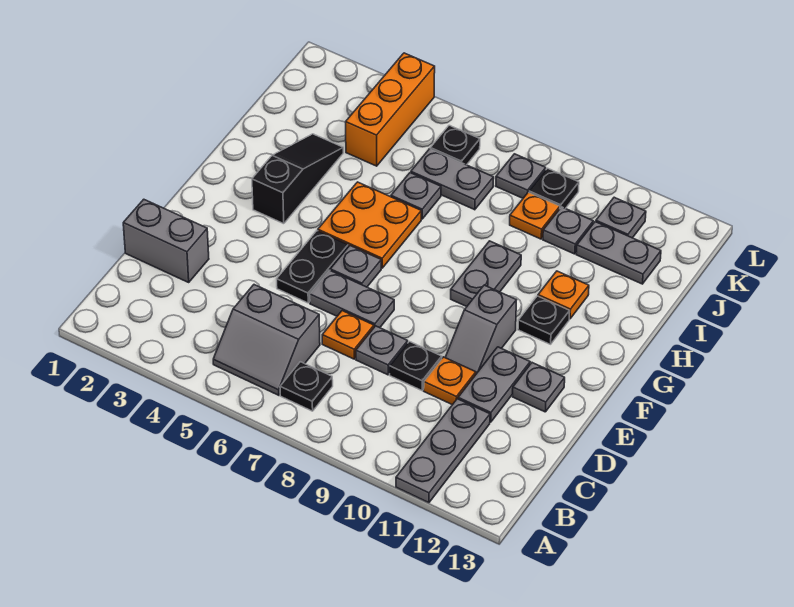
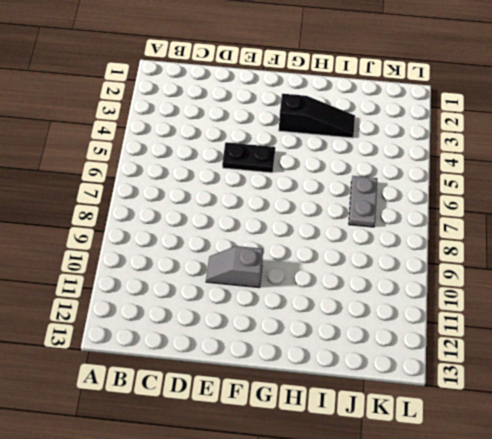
none -> grey 1x3 plate [396,399,490,503]
none -> grey 2x2 slope [213,285,320,395]
none -> black 1x1 plate [280,362,333,411]

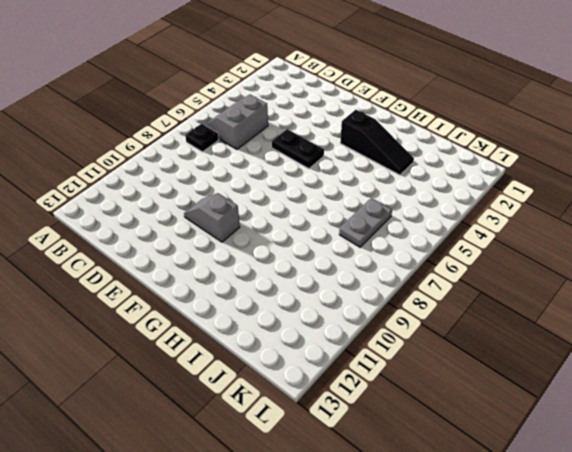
none -> grey 1x3 plate [396,399,490,503]
none -> grey 1x2 brick [123,199,209,282]
none -> orange 1x1 plate [322,311,374,359]

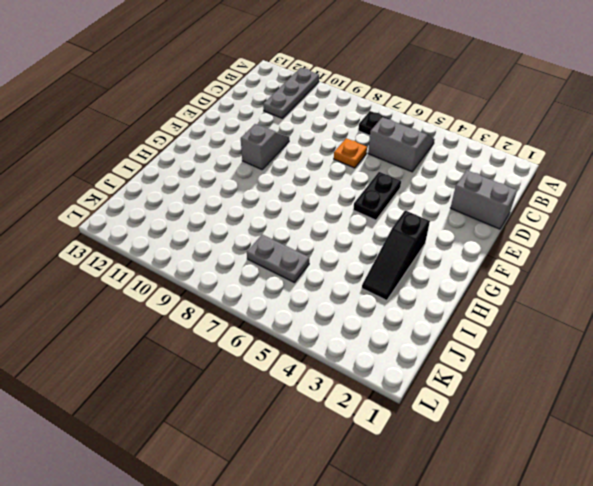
none -> grey 1x1 plate [356,326,408,375]
none -> black 1x1 plate [390,342,442,390]
none -> orange 1x1 plate [424,357,476,405]

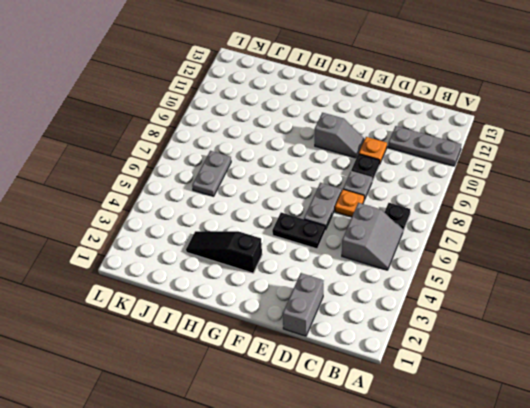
none -> grey 1x2 plate [458,347,530,422]
none -> grey 1x1 plate [513,363,565,412]
none -> grey 1x1 plate [330,246,381,287]

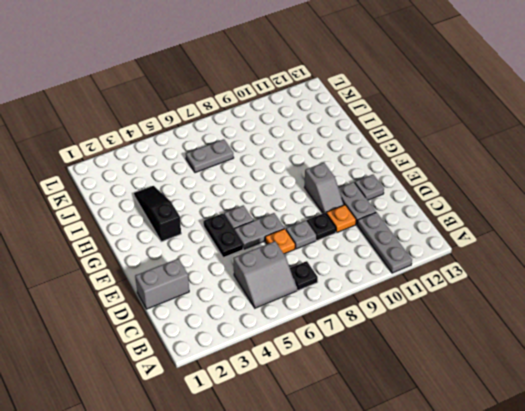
none -> orange 2x2 plate [318,182,421,268]
none -> grey 1x2 plate [451,241,521,307]
none -> black 1x1 plate [518,296,570,344]

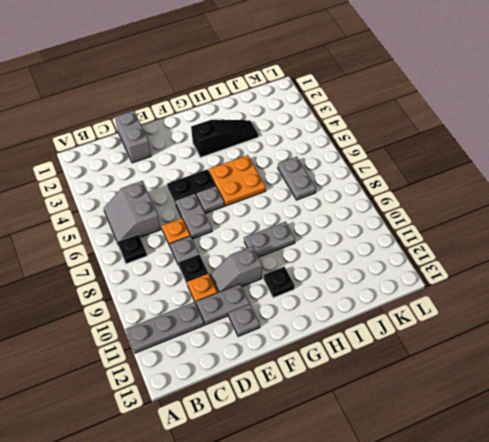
none -> orange 1x1 plate [538,271,589,319]
none -> grey 1x1 plate [391,173,441,219]
none -> orange 1x3 brick [346,53,435,166]

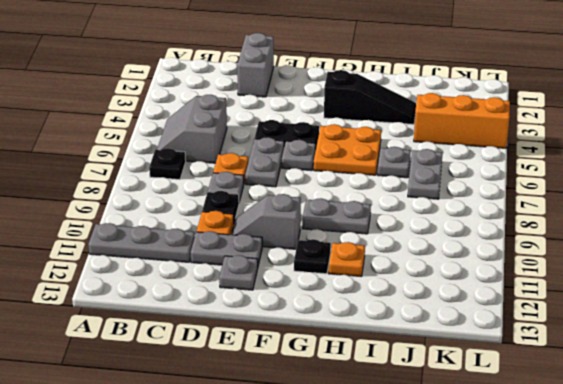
none -> orange 1x1 plate [510,192,560,239]
none -> grey 1x1 plate [543,207,593,254]
none -> grey 1x2 plate [576,222,661,284]

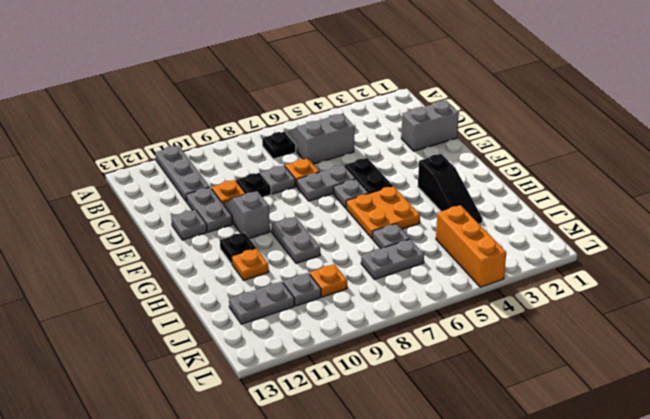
none -> black 1x1 plate [430,125,480,165]
none -> grey 1x1 plate [496,154,546,198]
none -> black 1x1 plate [529,168,579,208]

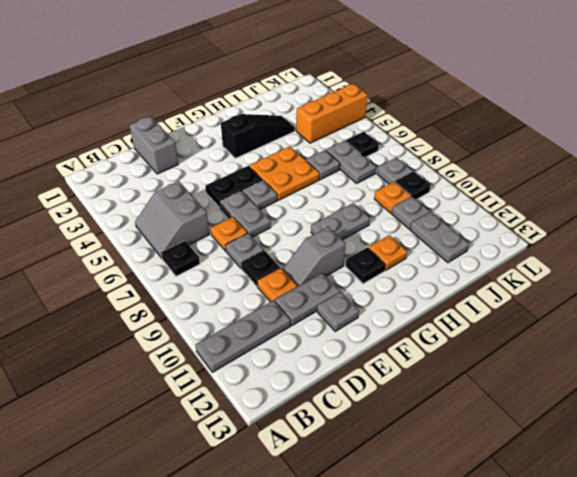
none -> grey 1x1 plate [596,197,646,238]

